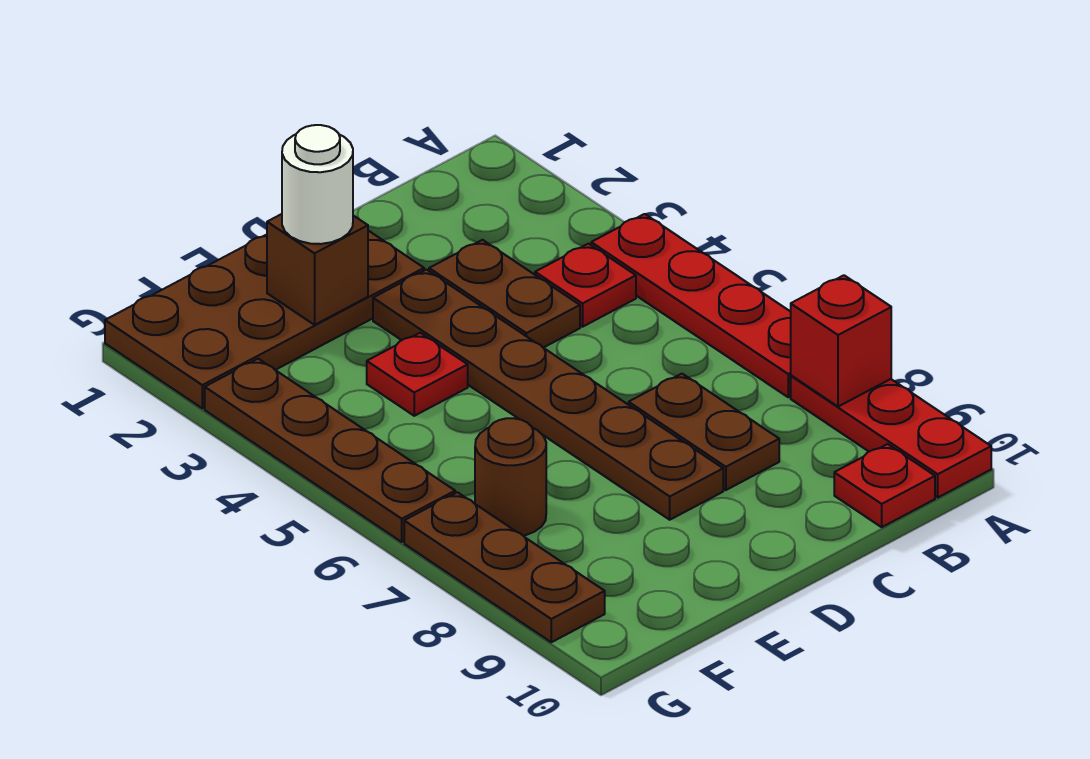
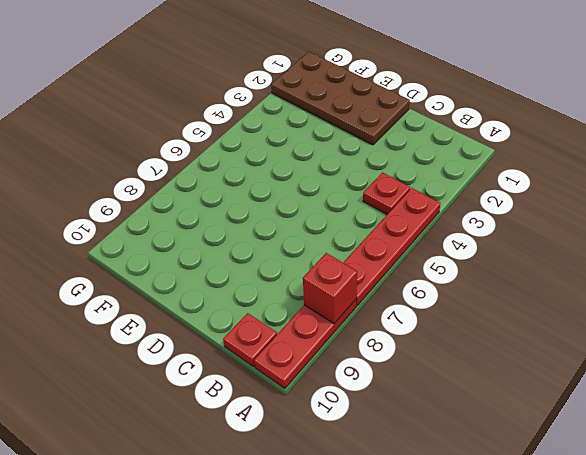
none -> brown 1x2 plate [429,240,580,348]
none -> brown 1x2 plate [629,374,779,490]
none -> brown 1x6 plate [373,270,723,520]

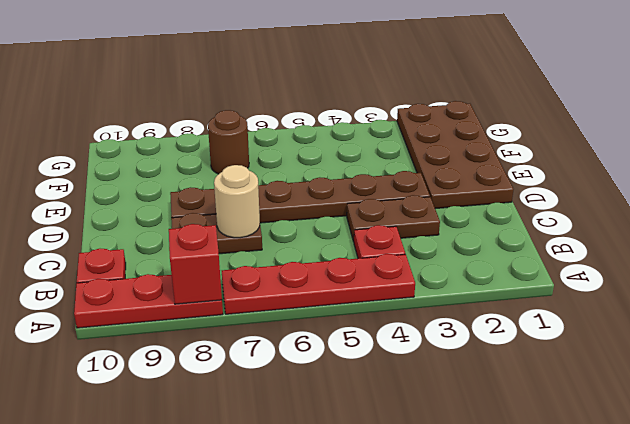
tan 1x1 round brick [214,165,260,238] -> none
none -> red 1x1 plate [367,333,468,416]
none -> brown 1x4 plate [205,359,455,542]
none -> brown 1x3 plate [404,492,605,642]

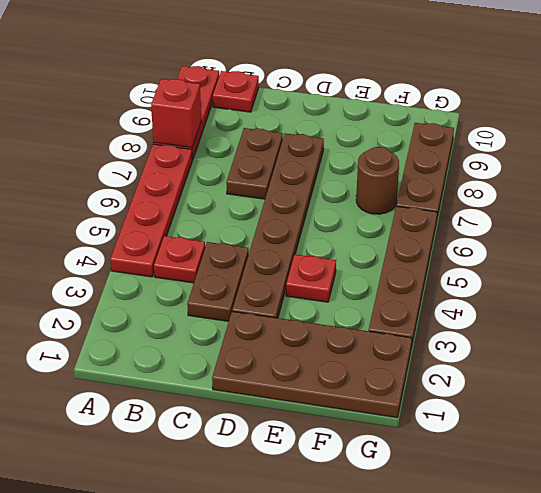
none -> brown 1x1 brick [267,214,368,325]
none -> white 1x1 round brick [282,125,353,244]

